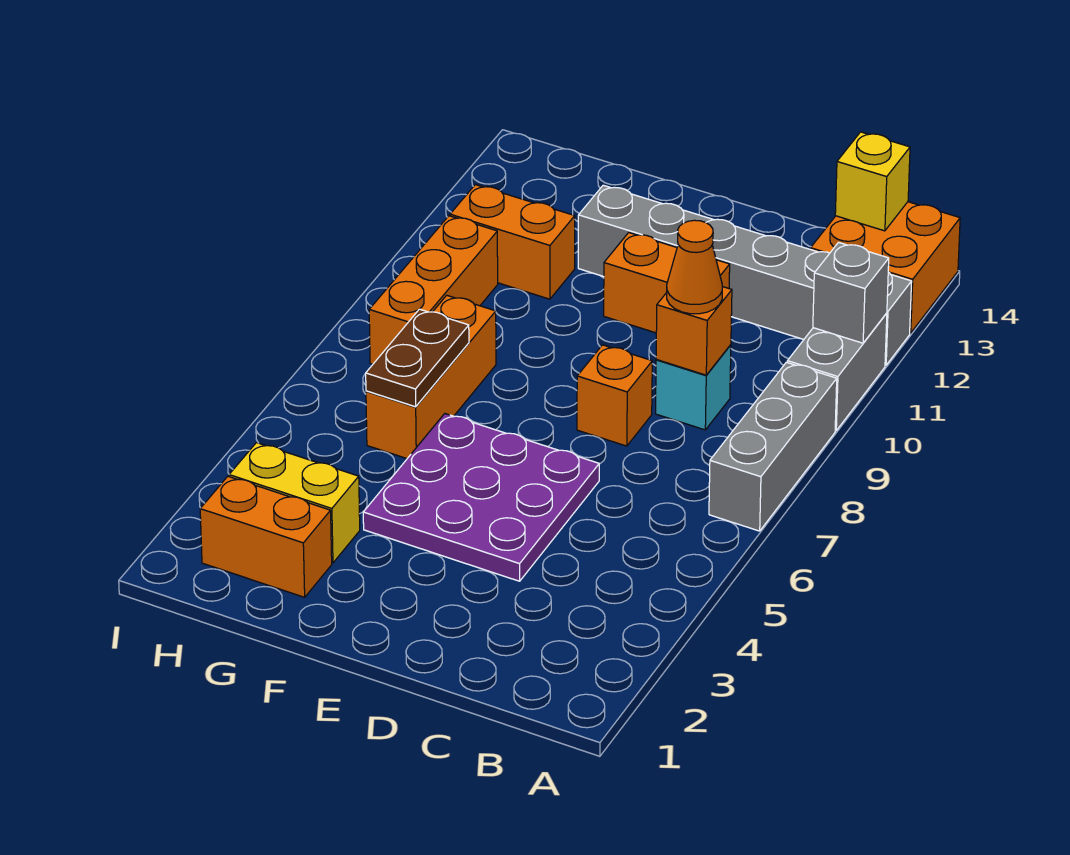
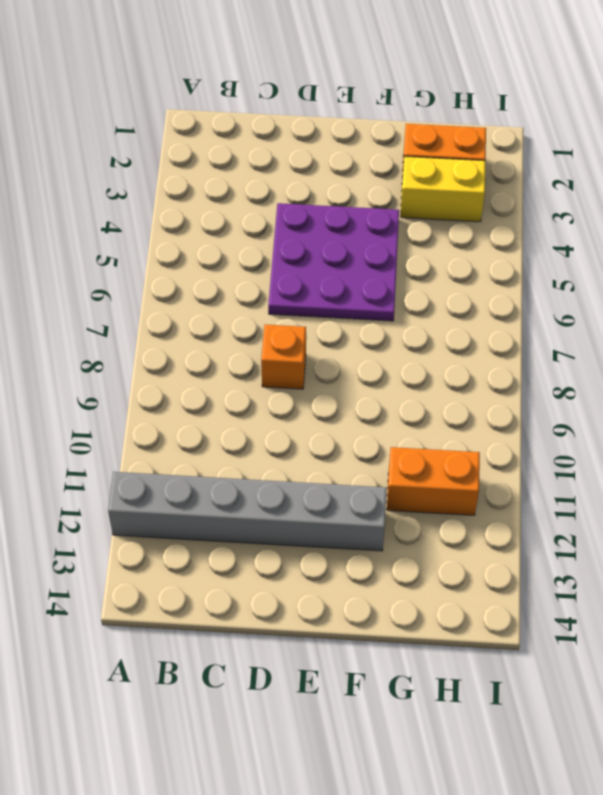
none -> grey 1x3 brick [709,362,837,531]
none -> grey 1x2 brick [787,313,887,431]
none -> orange 2x2 brick [811,202,960,333]

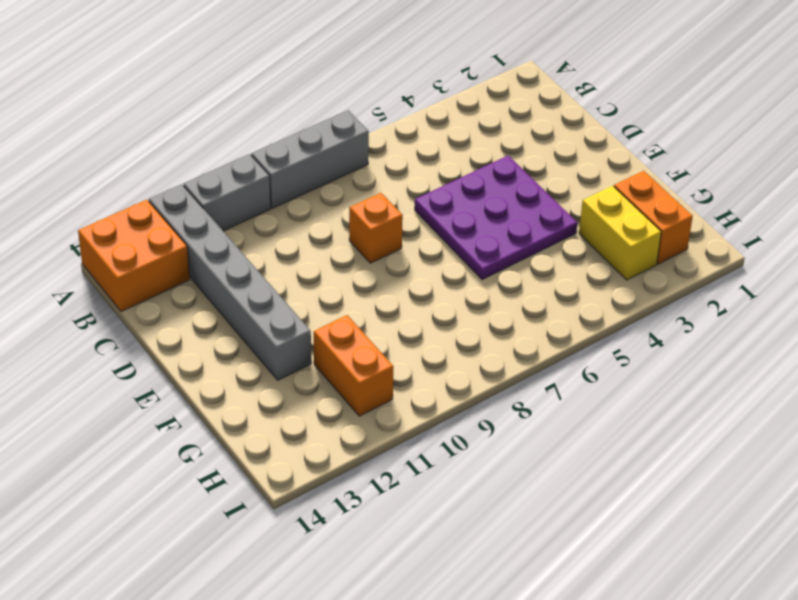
none -> cyan 1x1 brick [655,345,731,430]
none -> orange 1x2 brick [604,233,730,333]
none -> orange 1x3 brick [366,295,496,458]

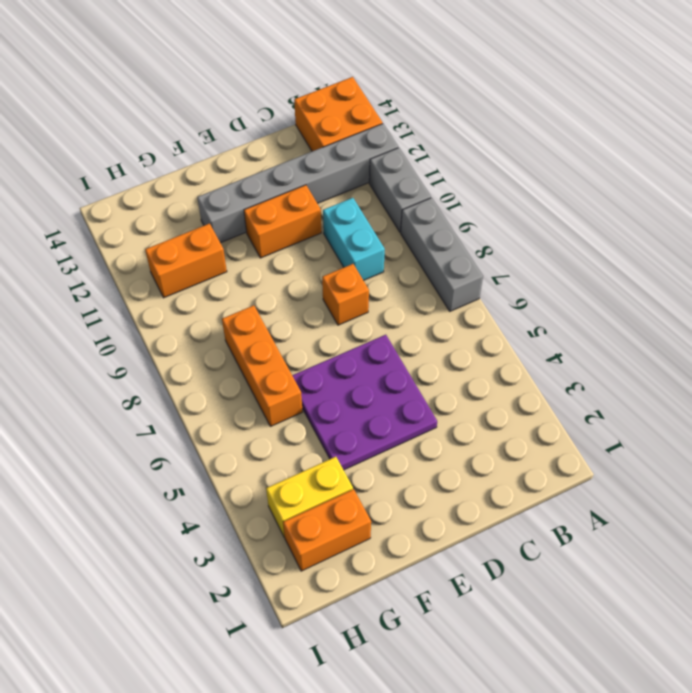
cyan 1x2 brick [323,198,385,280] -> cyan 1x1 brick [655,345,731,430]
none -> orange 1x3 brick [369,216,498,364]
none -> grey 1x1 brick [813,242,889,343]
none -> yellow 1x1 brick [835,132,910,231]

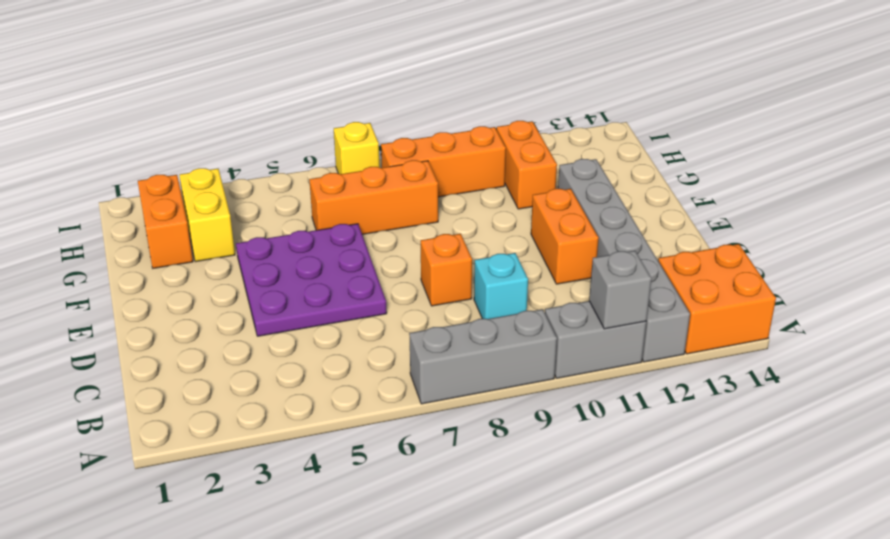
yellow 1x1 brick [334,122,380,174] -> yellow 1x1 brick moved to [835,132,910,231]
none -> orange 1x1 brick [656,287,732,375]
none -> brown 1x2 plate [366,309,469,407]
none -> orange 1x1 cone [667,220,722,314]

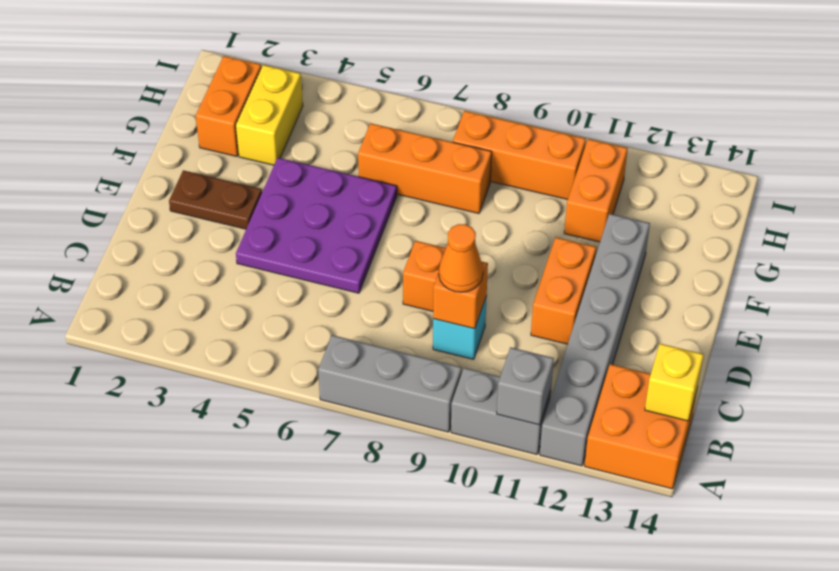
brown 1x2 plate [169,170,262,229] -> brown 1x2 plate moved to [366,309,469,407]

